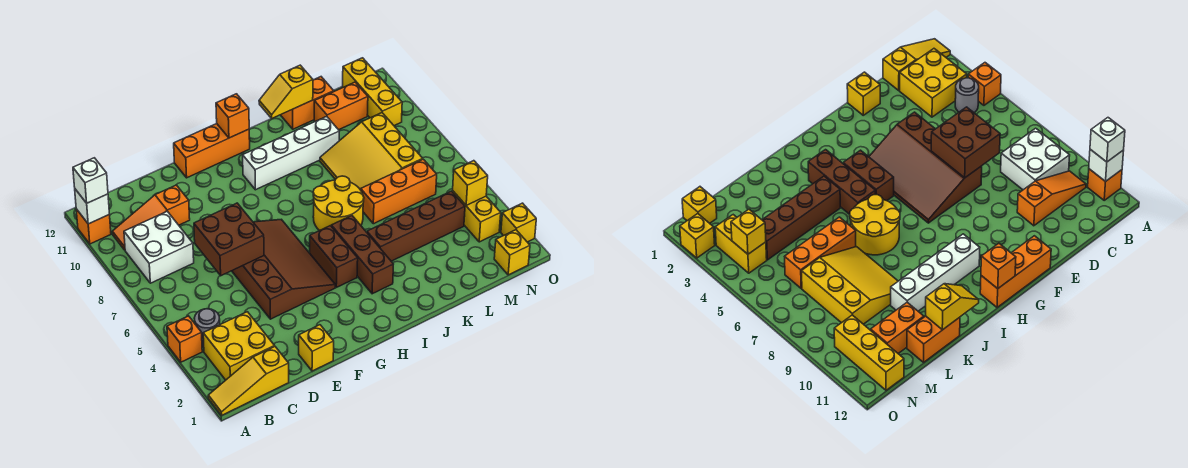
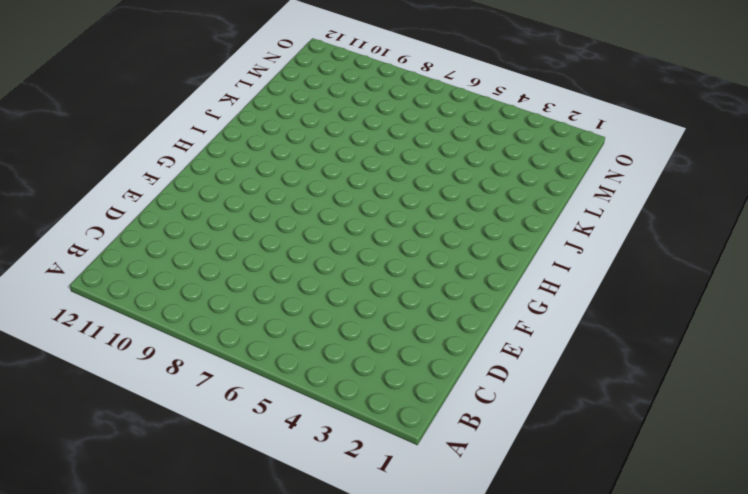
none -> yellow 1x3 slope [208,347,289,415]
none -> orange 1x1 brick [167,316,202,362]
none -> orange 1x1 brick [76,209,111,244]

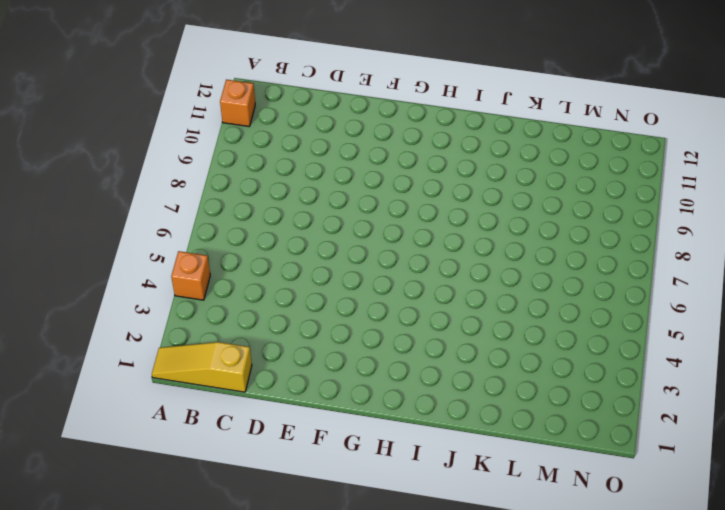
none -> yellow 2x2 brick [203,312,275,380]
none -> grey 1x1 round brick [195,309,220,347]
none -> white 2x2 brick [124,211,194,283]

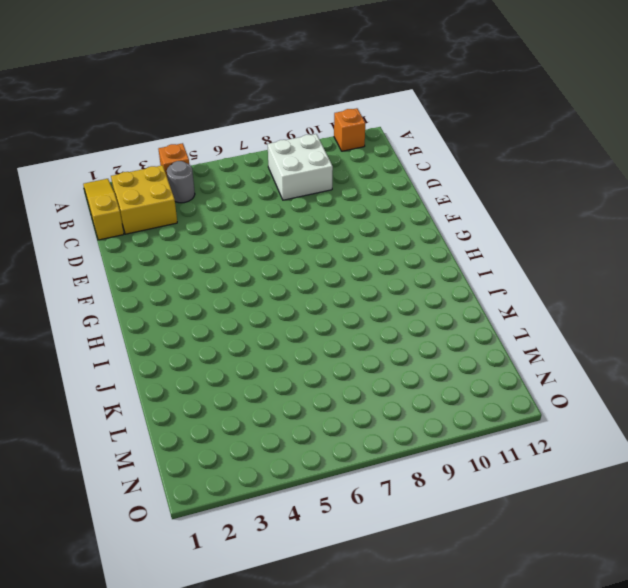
none -> orange 1x3 slope [112,185,190,250]
none -> yellow 1x1 brick [299,325,334,371]
none -> brown 3x4 slope [232,219,335,319]

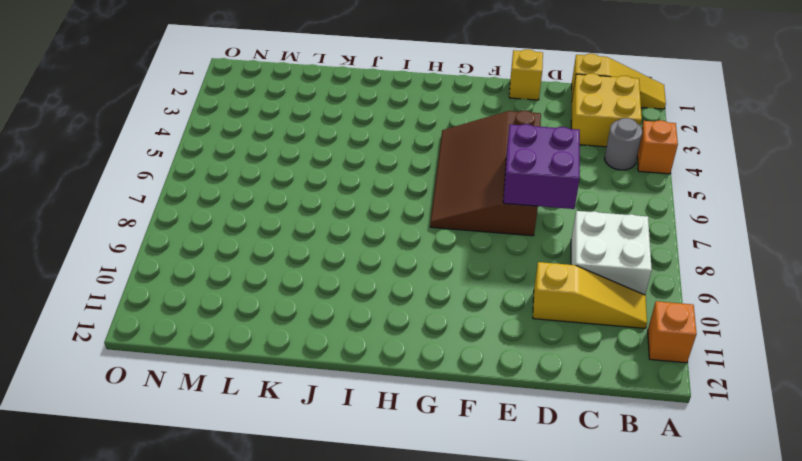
yellow 1x3 slope [533,262,647,328] -> orange 1x3 slope [112,185,190,250]
purple 2x2 brick [503,124,580,209] -> brown 2x2 brick [194,203,264,276]
none -> orange 1x3 brick [174,124,250,178]
none -> brown 1x2 brick [310,226,358,287]
none -> white 1x4 brick [243,116,339,190]

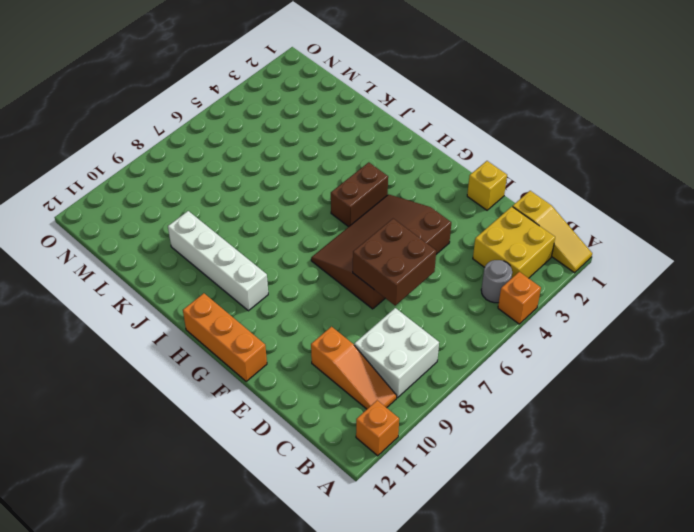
none -> brown 1x3 brick [331,216,393,294]
none -> yellow 2x2 round brick [313,176,364,231]
none -> brown 1x4 brick [367,191,465,261]

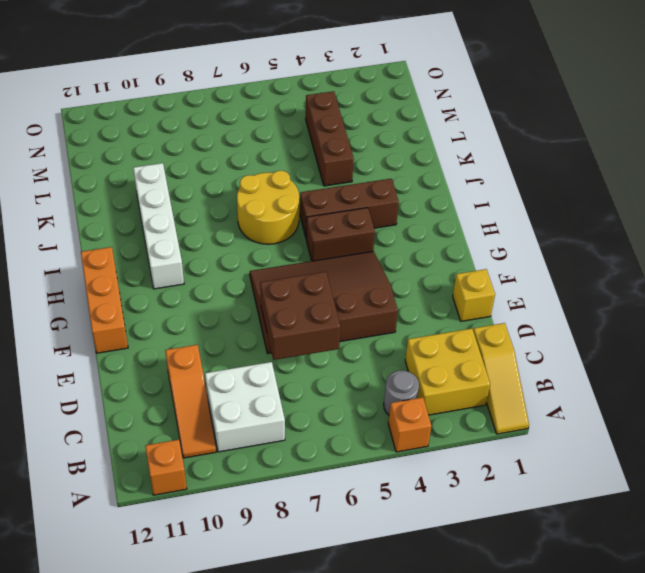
brown 1x3 brick [306,91,354,186] -> brown 1x4 brick [367,191,465,261]
none -> orange 1x3 brick [361,159,437,224]
none -> yellow 3x3 slope [320,113,423,190]
none -> orange 1x2 brick [281,77,334,129]

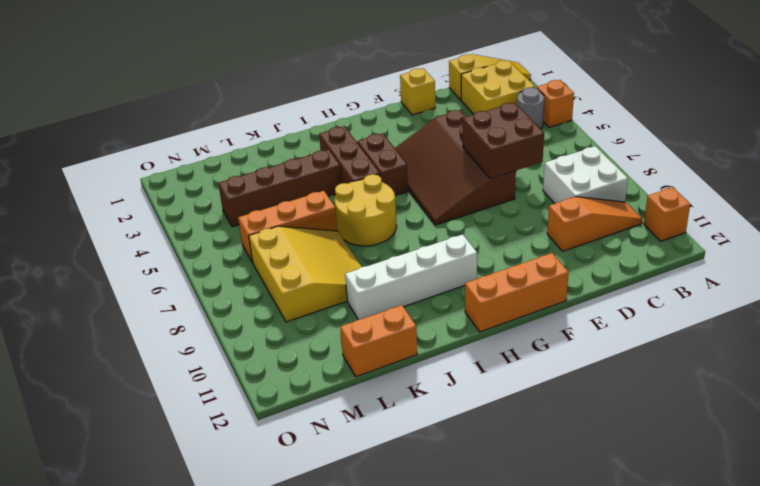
none -> orange 1x2 brick [314,82,368,130]
none -> yellow 1x1 brick [494,230,530,275]
none -> yellow 1x2 brick [453,191,501,242]

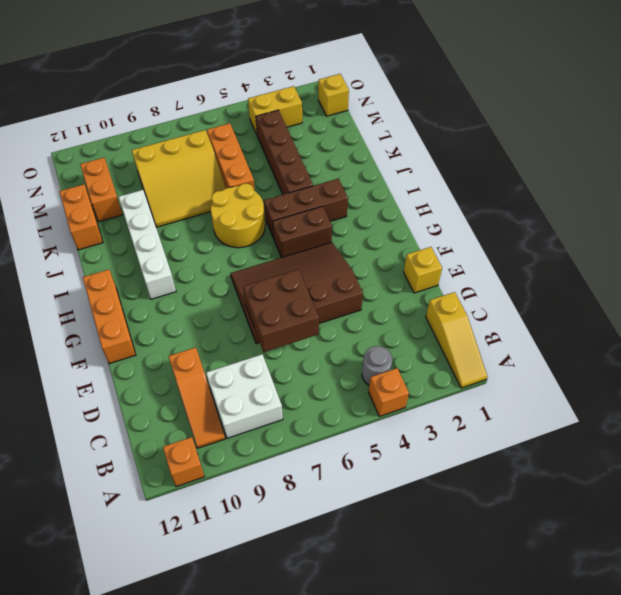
none -> yellow 2x2 brick [203,312,275,380]
none -> yellow 1x3 brick [343,58,402,126]
none -> yellow 1x1 brick [501,203,536,242]

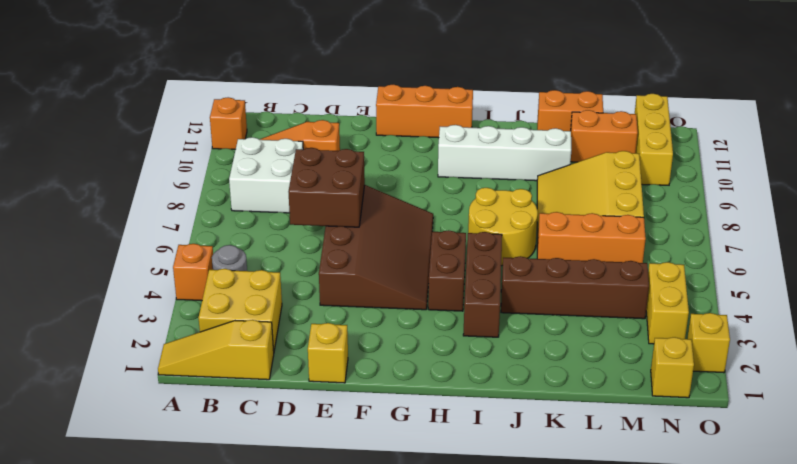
none -> white 1x1 brick [75,189,109,224]
none -> orange 1x1 brick [216,94,249,138]
none -> yellow 1x2 slope [259,65,313,119]

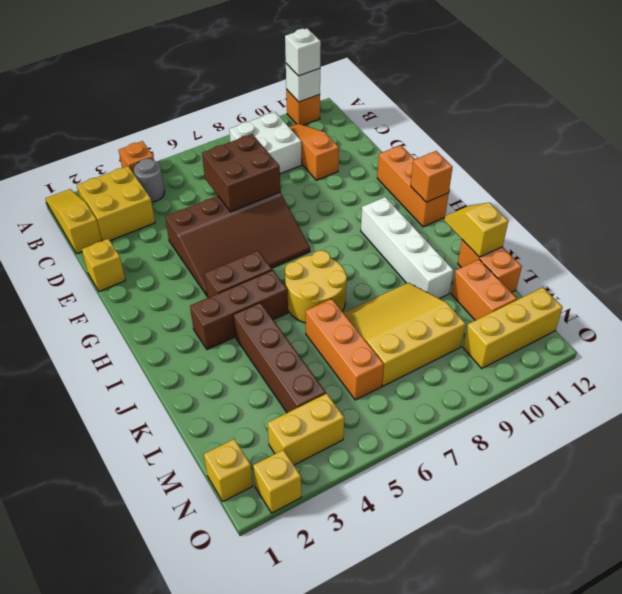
none -> yellow 1x1 brick [453,161,488,205]

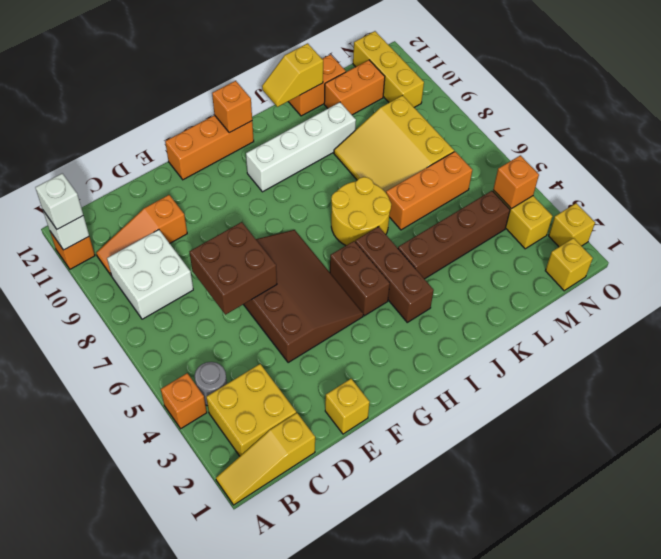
orange 1x1 brick [493,155,539,209] -> yellow 1x1 brick [453,161,488,205]

